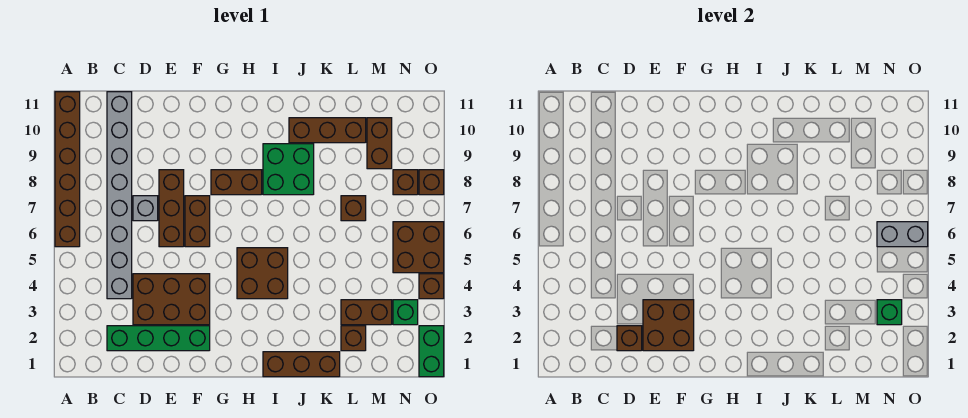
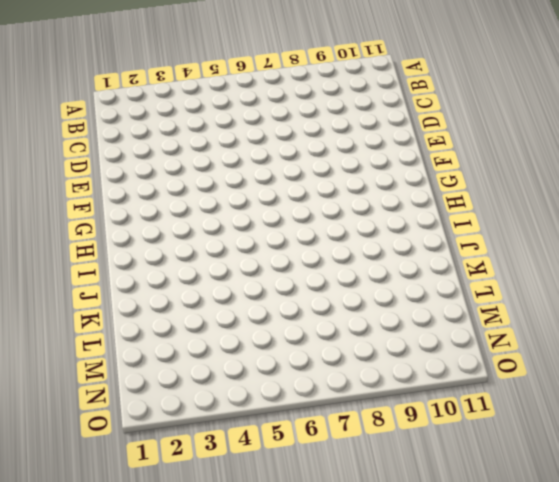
none -> brown 1x6 brick [55,92,80,247]
none -> green 1x4 brick [107,326,210,351]
none -> grey 1x8 brick [107,92,132,299]

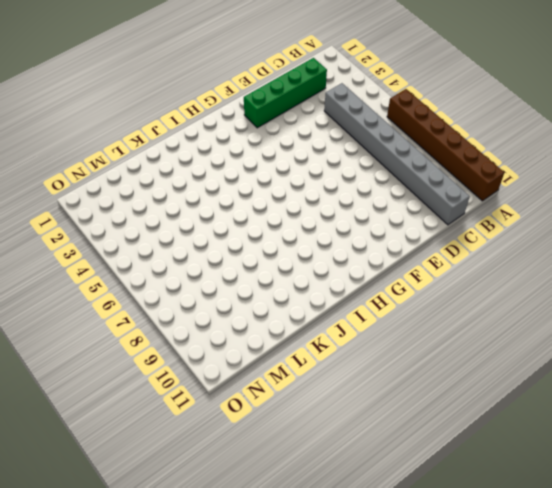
none -> brown 2x3 brick [133,274,210,325]
none -> grey 1x1 brick [133,196,158,221]
none -> brown 1x3 brick [159,170,184,247]

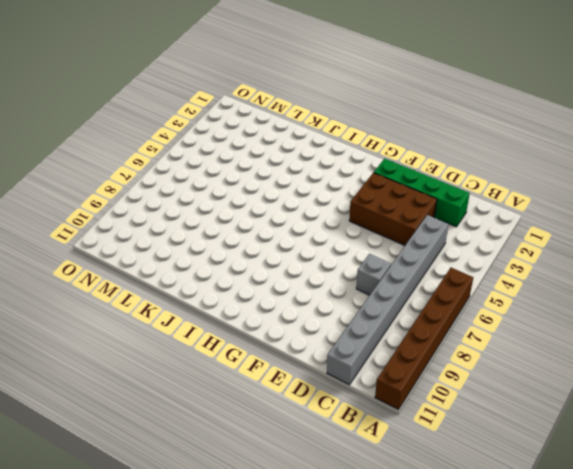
none -> brown 1x3 brick [159,170,184,247]
none -> brown 1x2 brick [185,196,210,247]
none -> brown 1x2 brick [211,170,262,195]

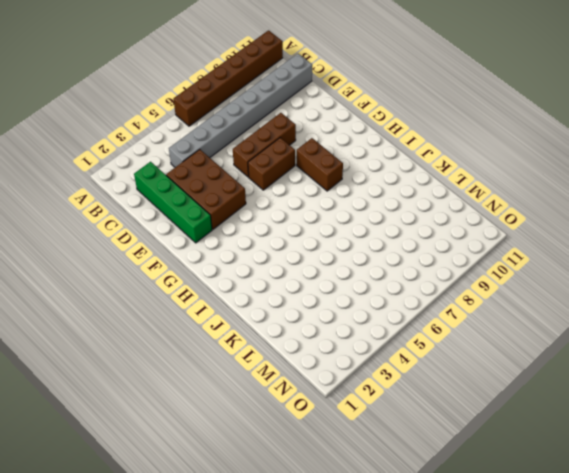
none -> grey 1x1 brick [133,196,158,221]
none -> brown 2x2 brick [237,248,288,299]
none -> brown 1x3 brick [263,352,340,377]

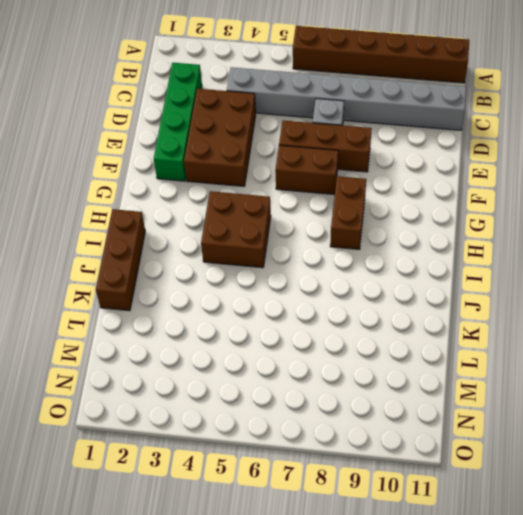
none -> green 2x2 brick [263,144,314,195]
none -> brown 1x3 brick [289,118,366,143]
none -> brown 1x1 brick [341,326,366,351]

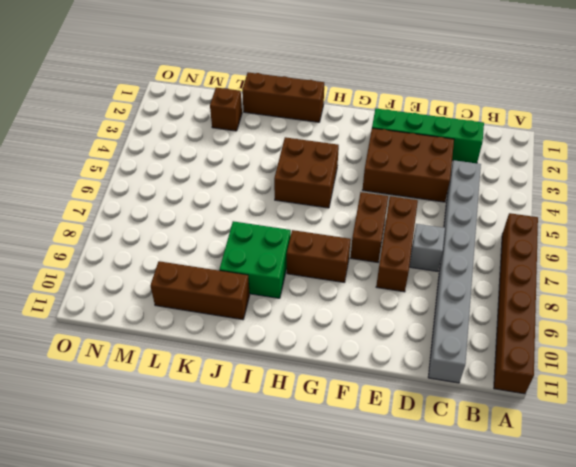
none -> brown 1x2 brick [341,300,392,325]
none -> brown 1x1 brick [341,196,366,221]
none -> brown 1x2 brick [367,118,392,169]

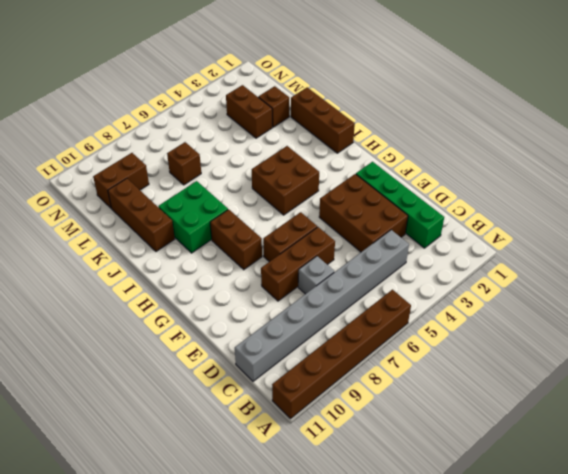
none -> green 1x1 brick [393,300,418,325]
none -> brown 2x2 brick [393,222,444,273]
none -> brown 1x1 brick [393,170,418,195]

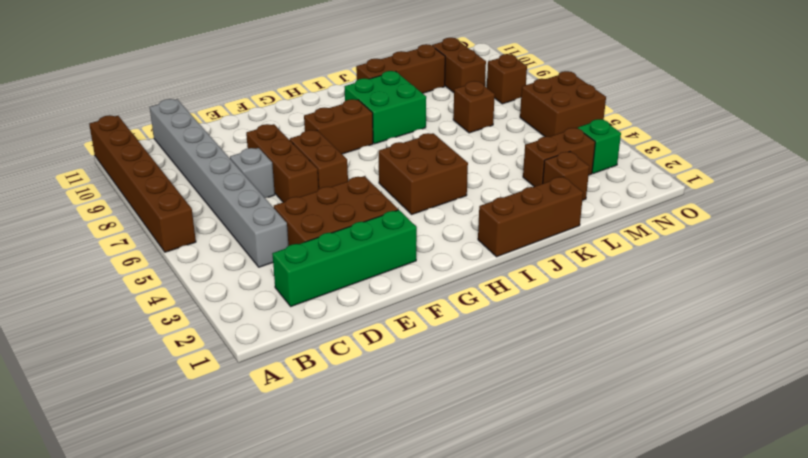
none -> green 1x2 brick [419,326,444,377]
none -> brown 1x1 brick [419,274,444,299]
none -> brown 1x1 brick [419,170,444,195]

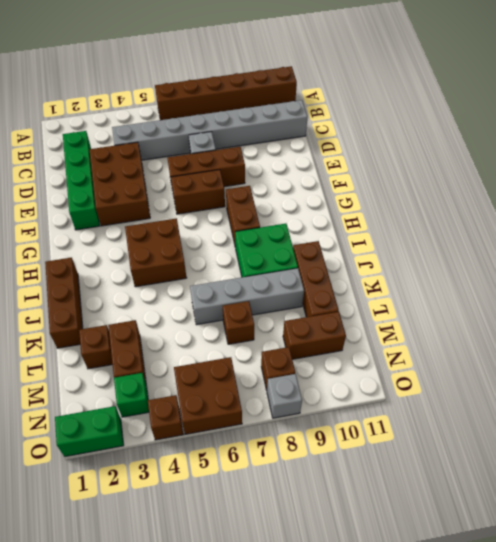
grey 1x4 brick [190,268,304,325] -> none
grey 1x1 brick [267,374,302,418] -> brown 1x1 brick [419,170,444,195]
none -> brown 1x1 brick [617,326,642,351]
none -> brown 2x2 brick [643,300,694,351]
none -> green 1x1 brick [877,300,902,325]

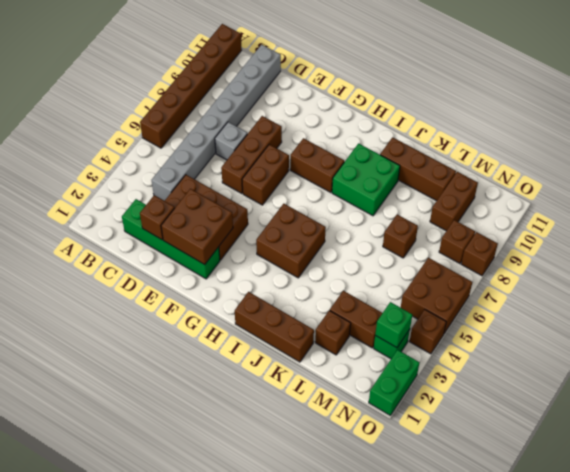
none -> grey 1x2 brick [877,222,928,247]

